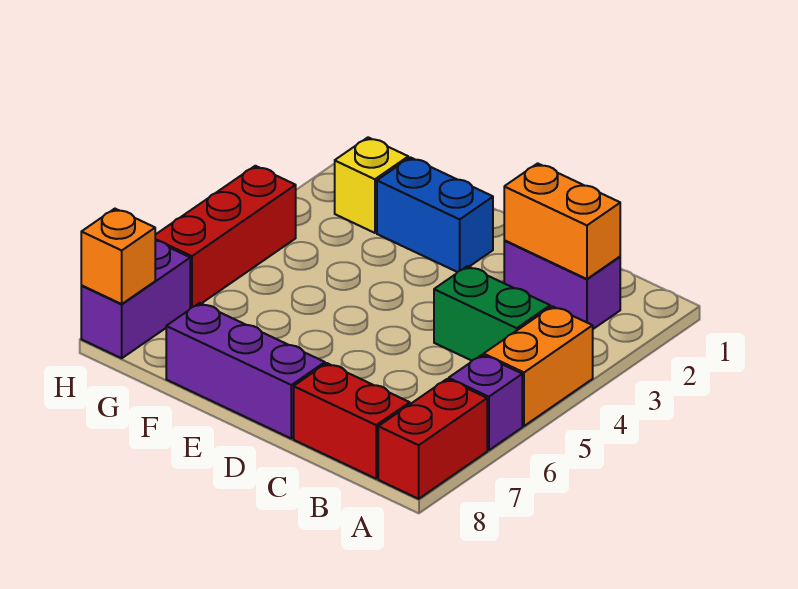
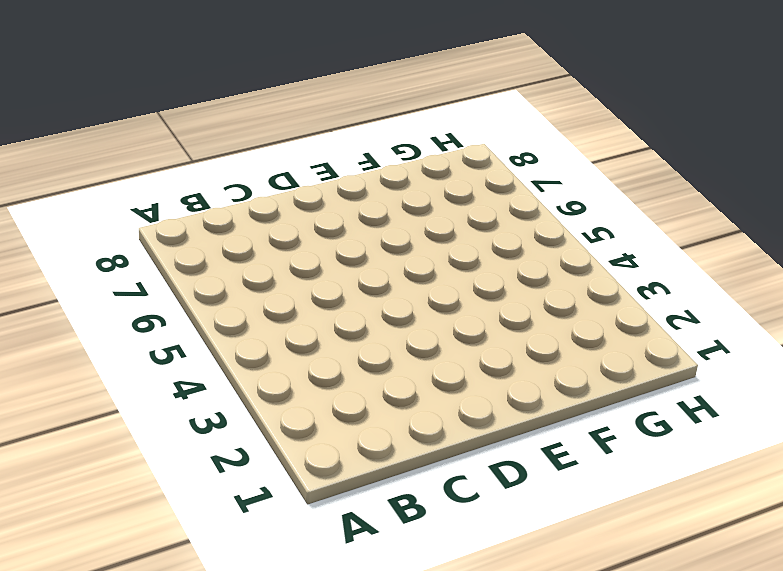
none -> orange 1x2 brick [484,306,593,426]
none -> purple 1x1 brick [449,355,522,450]
none -> red 1x2 brick [378,379,487,499]

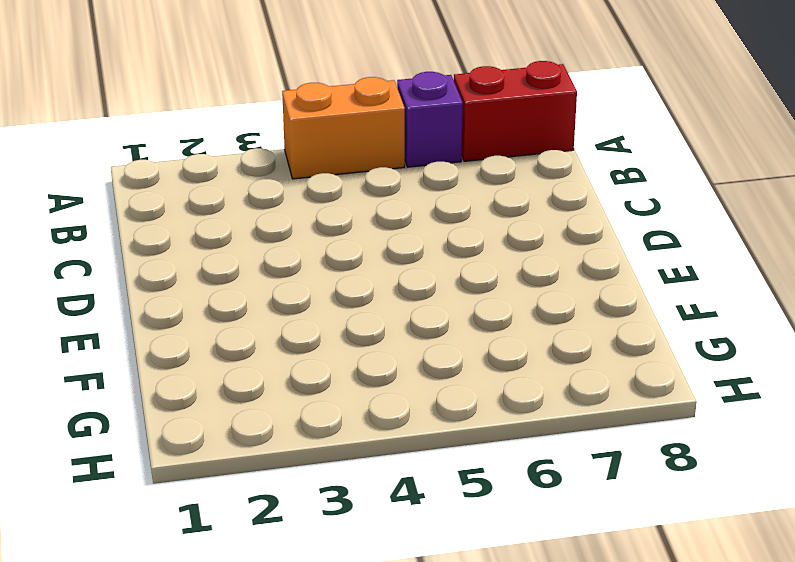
none -> purple 1x2 brick [504,240,620,329]
none -> green 1x2 brick [434,266,550,361]
none -> red 1x2 brick [294,363,410,479]

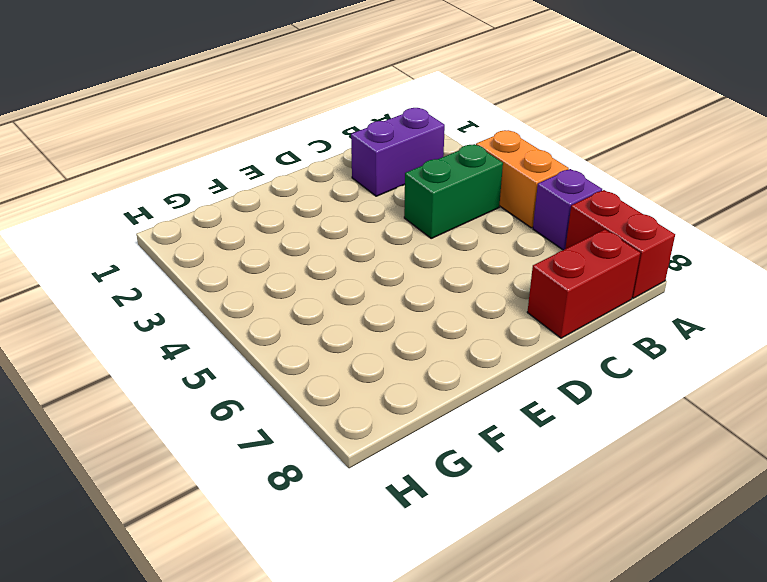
none -> purple 1x3 brick [166,303,325,439]
none -> blue 1x2 brick [377,157,493,272]
none -> yellow 1x1 brick [335,137,408,233]

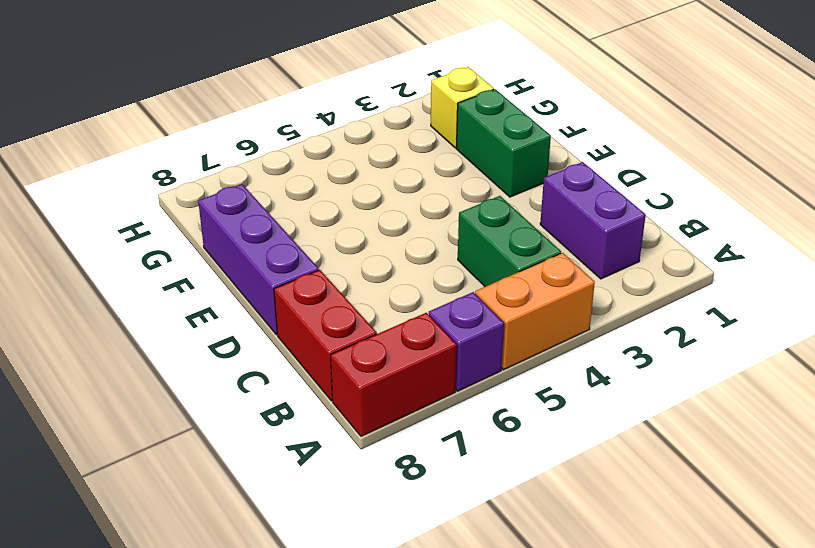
green 1x2 brick [456,89,551,197] -> blue 1x2 brick [377,157,493,272]
none -> red 1x3 brick [155,166,296,308]
none -> purple 1x2 brick [81,241,190,358]
none -> orange 1x2 brick [504,163,620,279]

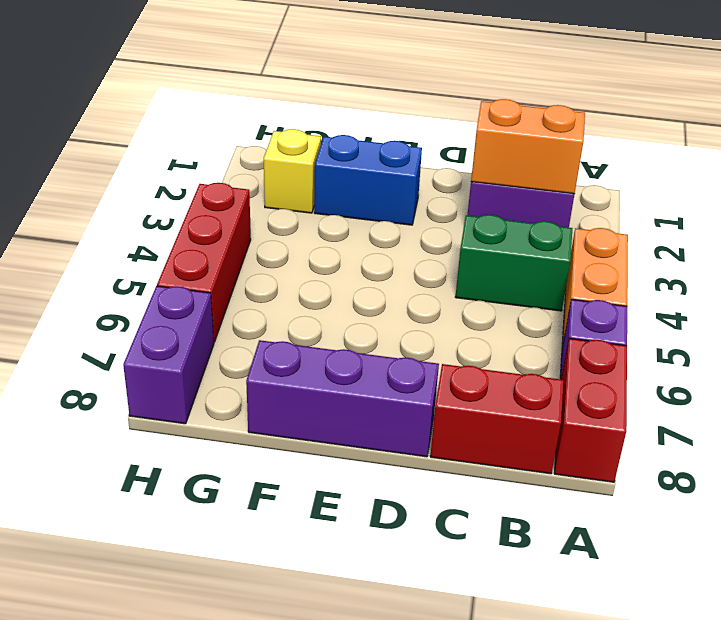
none -> orange 1x1 brick [81,209,155,304]

